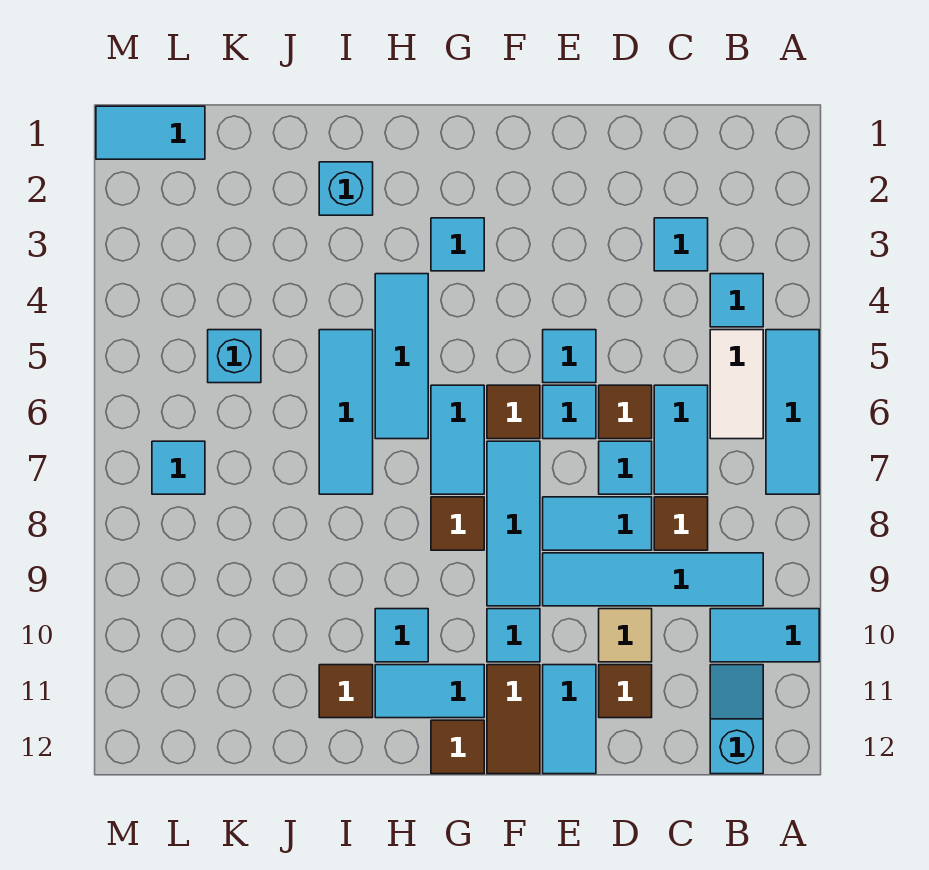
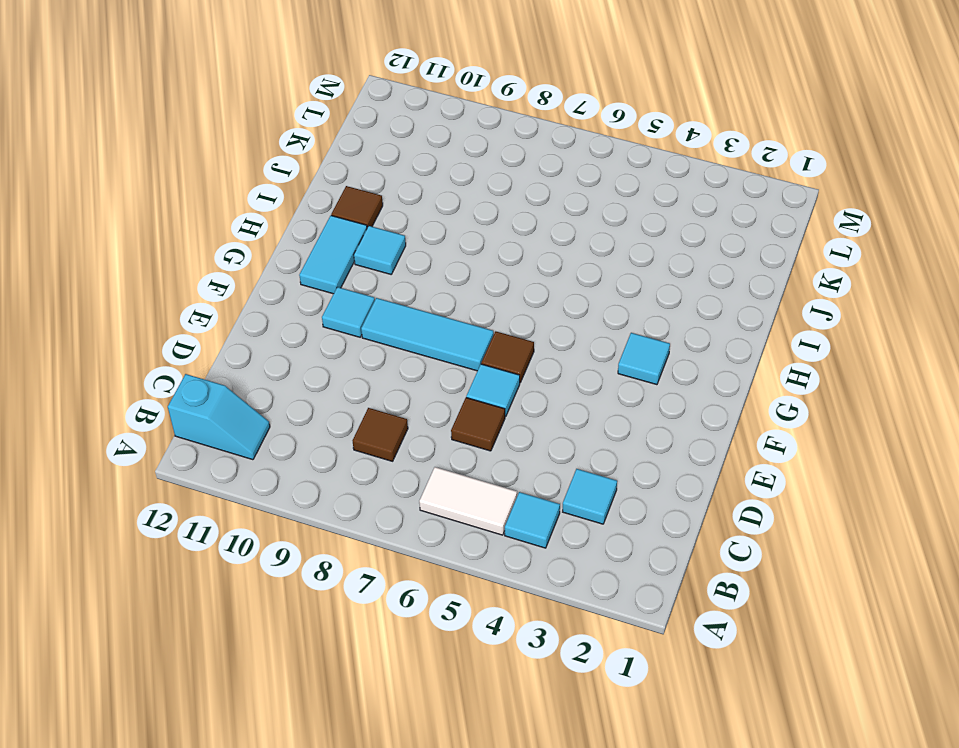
none -> cyan 1x3 tile [766,330,819,494]
none -> cyan 1x2 tile [710,609,819,662]
none -> cyan 1x4 tile [543,553,763,606]
none -> cyan 1x2 tile [654,385,708,494]

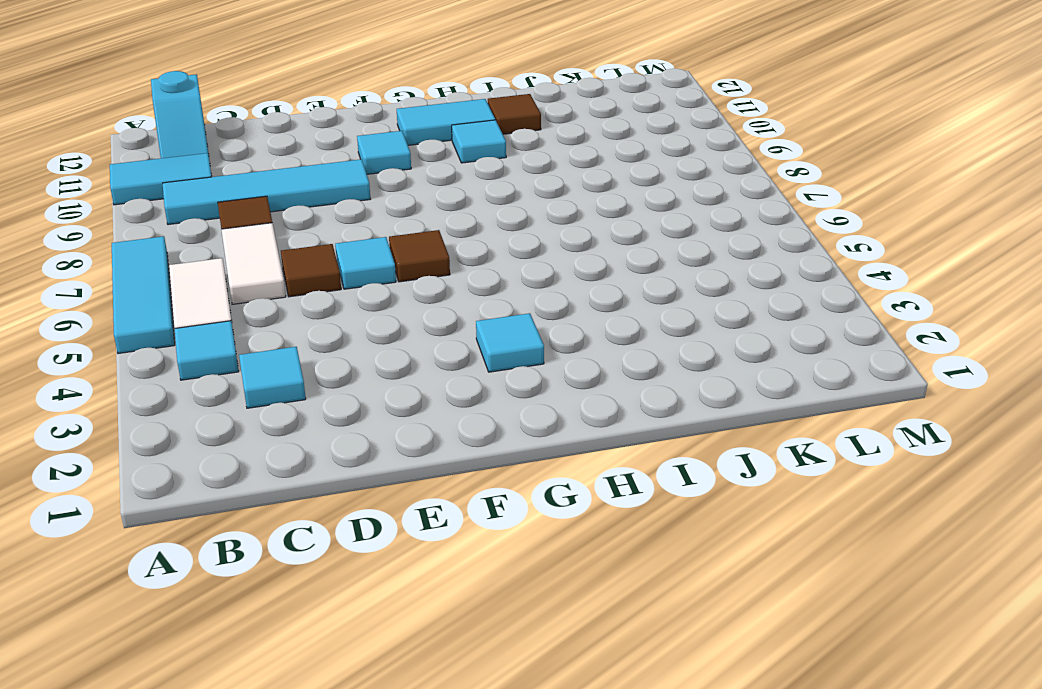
white 1x2 tile [221,223,286,304] -> cyan 1x2 tile [654,385,708,494]
none -> cyan 1x1 tile [599,441,652,494]
none -> cyan 1x2 tile [543,497,652,550]
none -> tan 1x1 tile [599,609,652,662]
none -> brown 1x1 tile [599,665,652,718]

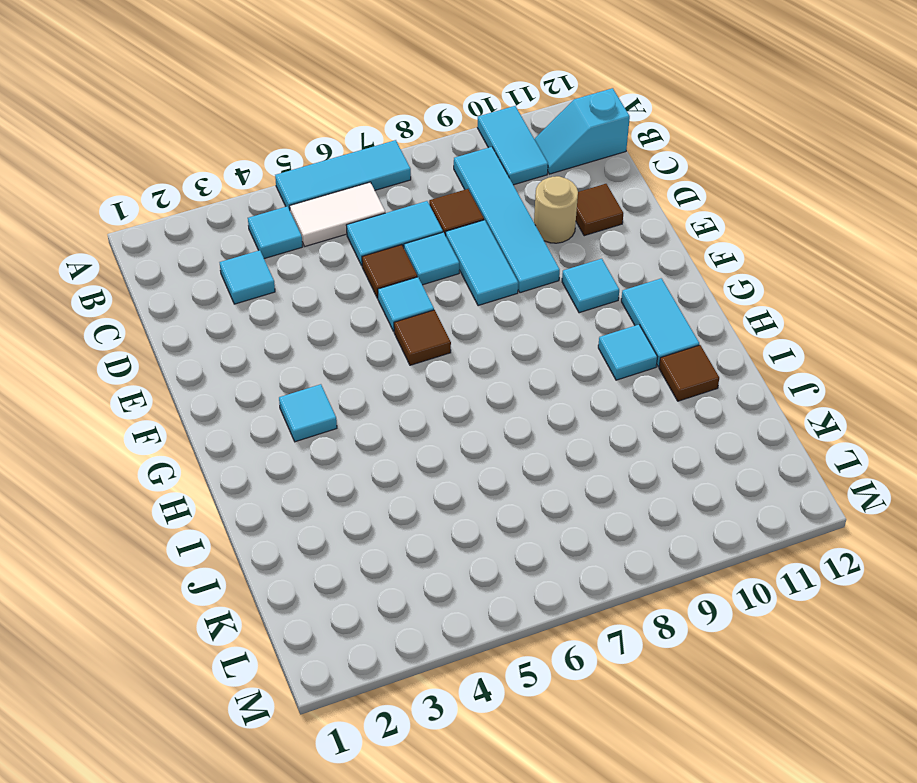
tan 1x1 round brick [534,176,578,243] -> tan 1x1 tile [599,609,652,662]
none -> cyan 1x1 tile [543,330,596,383]
none -> cyan 1x2 tile [543,665,596,774]
none -> cyan 1x3 tile [487,441,540,606]
none -> brown 1x2 tile [487,665,540,774]

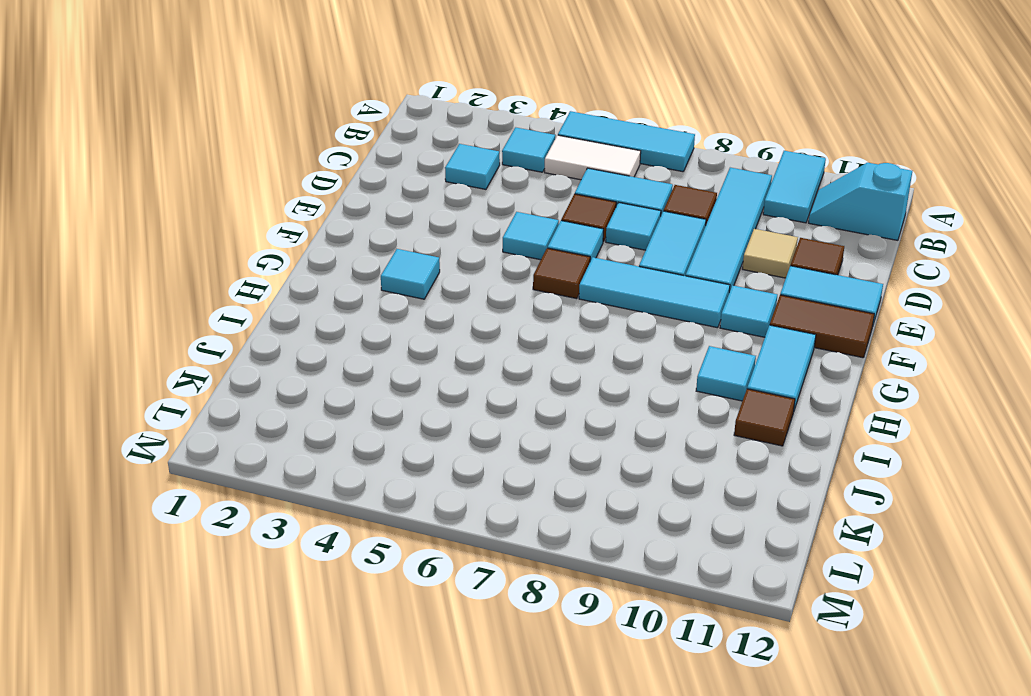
none -> cyan 1x2 tile [431,385,484,494]
none -> brown 1x1 tile [431,497,484,550]
none -> brown 1x1 tile [431,720,484,774]
none -> cyan 1x3 tile [375,274,428,439]

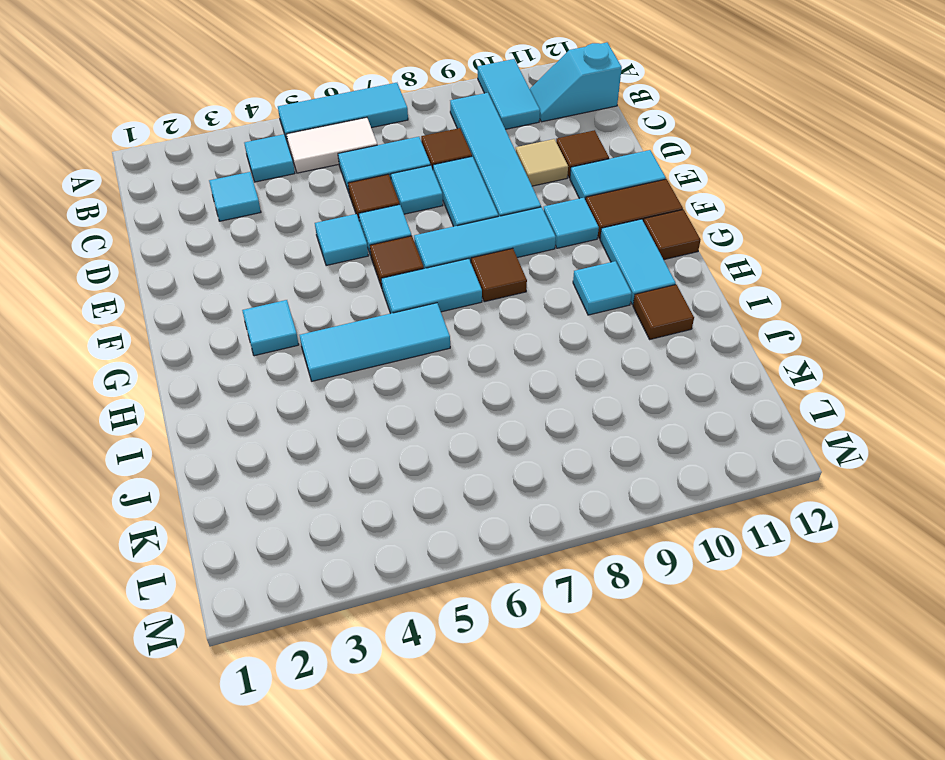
none -> cyan 1x1 brick [319,162,373,215]
none -> cyan 1x3 tile [319,330,373,494]
none -> cyan 1x1 brick [208,330,261,383]
none -> cyan 1x2 tile [96,106,205,159]

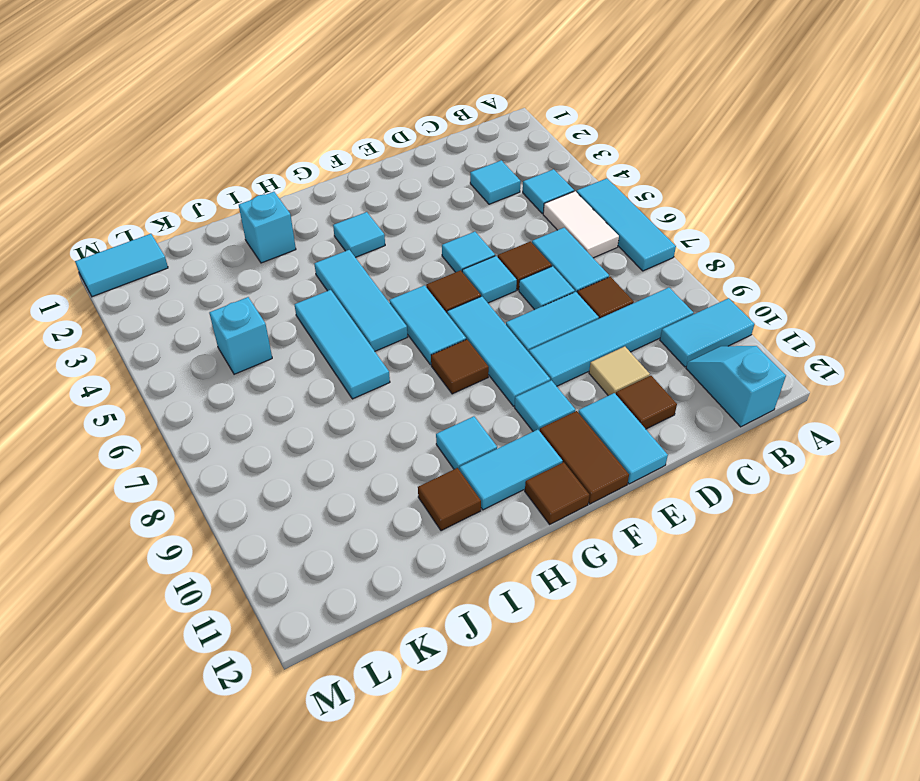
none -> cyan 1x1 tile [152,441,205,494]

